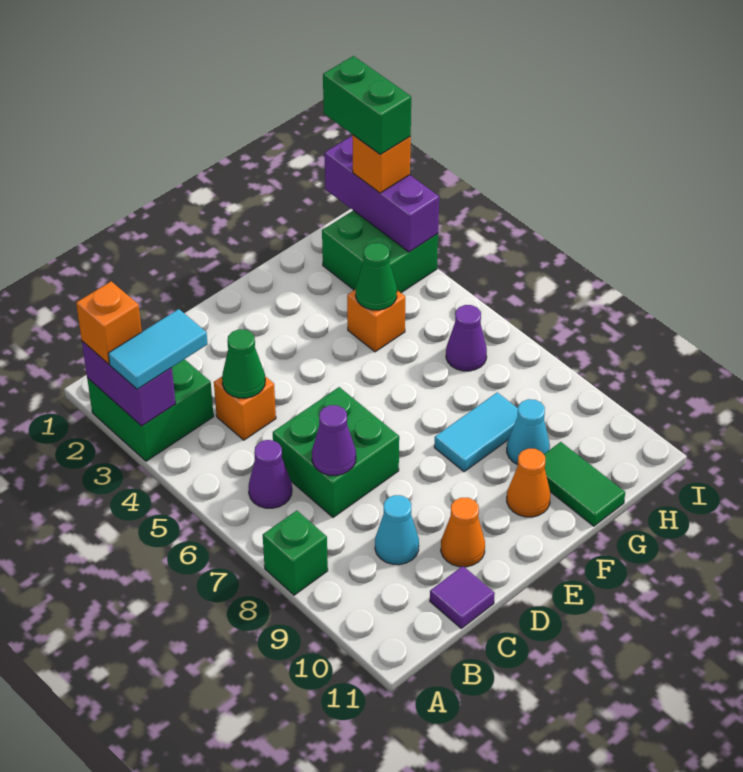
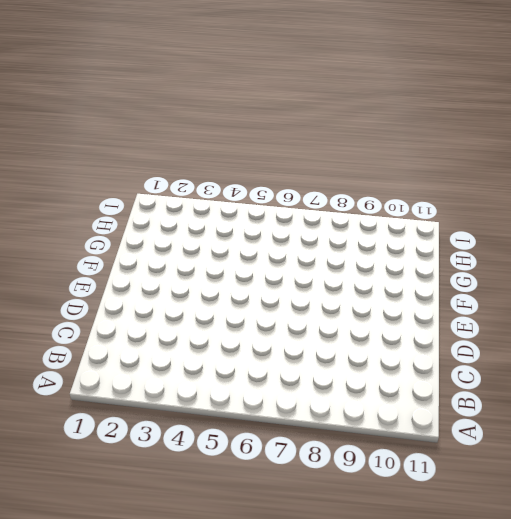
none -> green 2x2 brick [87,359,214,461]
none -> green 1x1 brick [263,511,328,595]
none -> purple 1x1 cone [248,440,292,508]

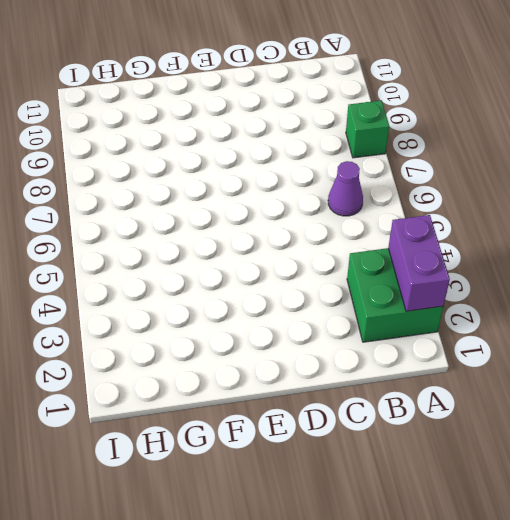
none -> orange 1x1 brick [214,376,276,440]
none -> green 2x2 brick [273,387,399,517]
none -> cyan 1x1 cone [375,495,419,565]

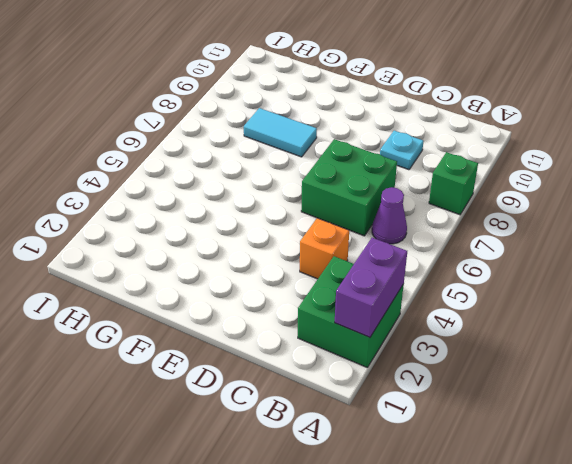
cyan 1x1 plate [380,130,424,170] -> cyan 1x1 cone [375,495,419,565]
none -> purple 1x1 tile [430,566,495,628]
none -> orange 1x1 cone [441,498,485,567]
none -> orange 1x1 cone [507,449,550,517]

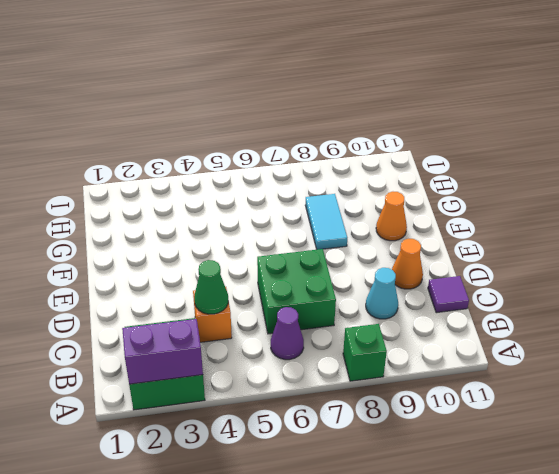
none -> orange 1x1 brick [347,289,405,352]
none -> cyan 1x1 cone [507,399,550,465]
none -> green 1x2 tile [544,442,625,526]

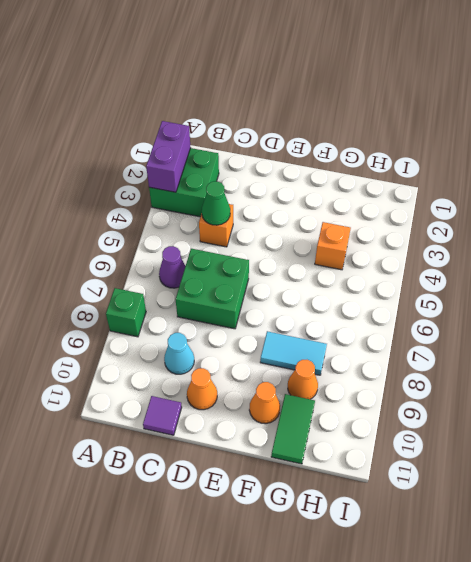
orange 1x1 cone [288,360,318,399] -> cyan 1x1 cone [507,399,550,465]
none -> green 2x2 brick [322,210,438,293]
none -> purple 1x1 cone [446,305,487,371]
none -> purple 1x1 cone [312,405,356,475]

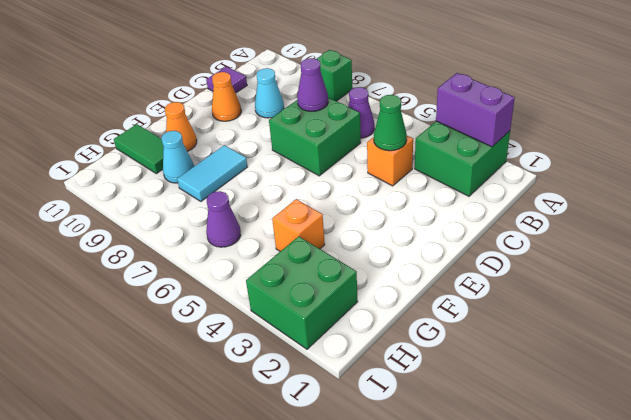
none -> green 1x1 cone [356,243,397,310]
none -> purple 1x3 brick [325,136,439,252]
none -> orange 1x1 brick [76,281,142,364]

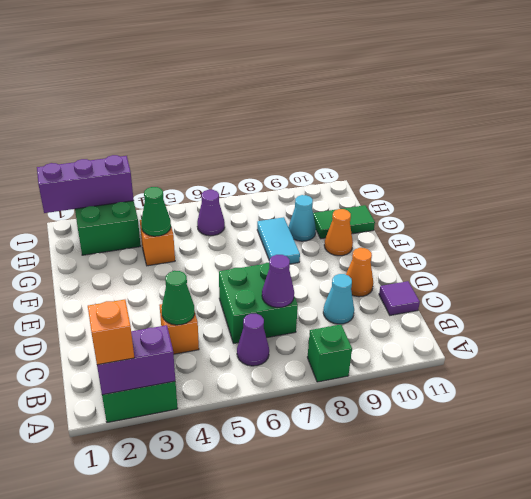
none -> cyan 1x2 tile [108,309,208,389]
none -> orange 1x1 brick [352,135,411,193]
none -> green 1x2 brick [323,56,411,154]

